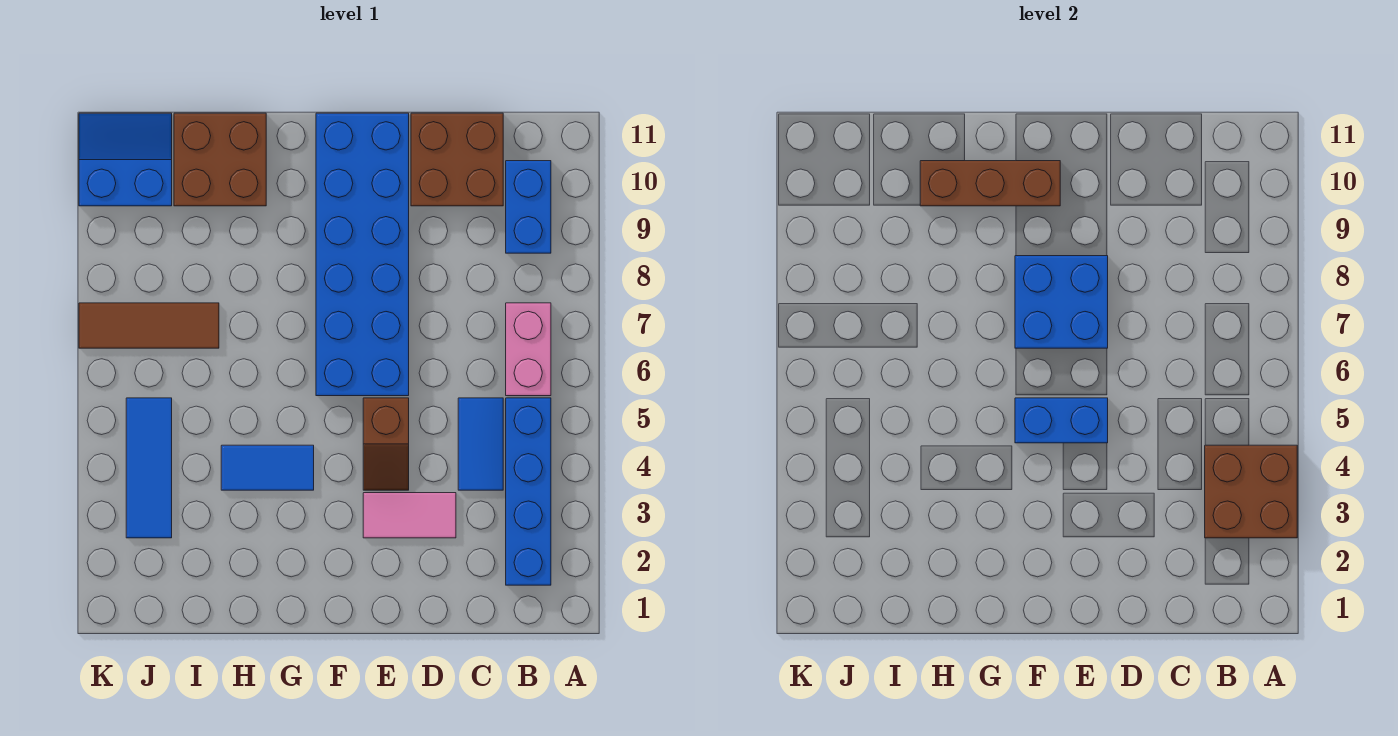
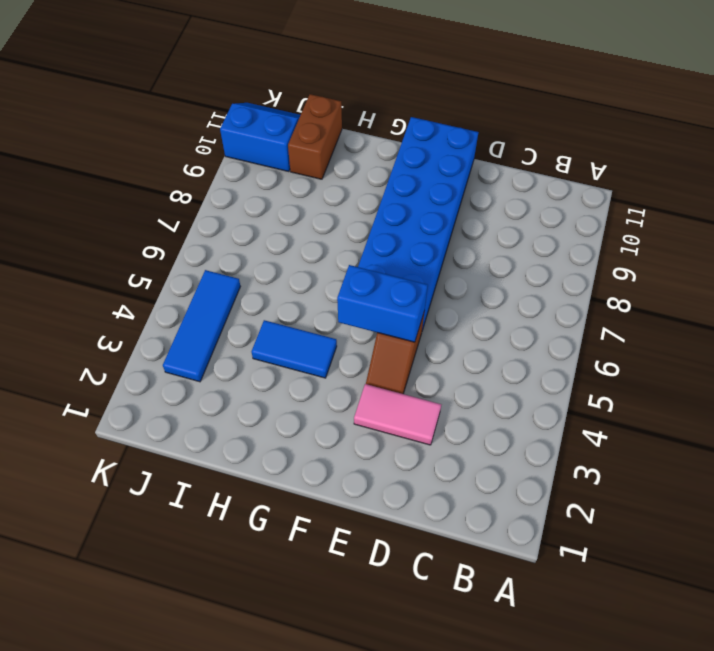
brown 1x2 brick [288,94,342,179] -> brown 2x2 brick [174,113,266,206]
none -> blue 1x4 brick [506,398,551,585]
none -> pink 1x2 brick [506,303,551,396]
none -> blue 1x2 brick [506,161,551,253]

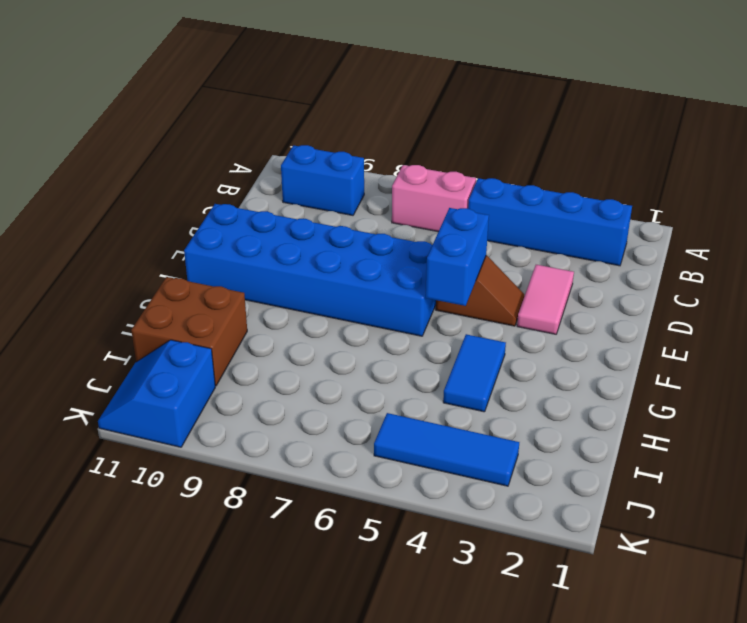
none -> blue 1x2 tile [458,398,503,490]
none -> brown 2x2 brick [411,113,503,206]
none -> brown 1x3 tile [79,303,219,348]

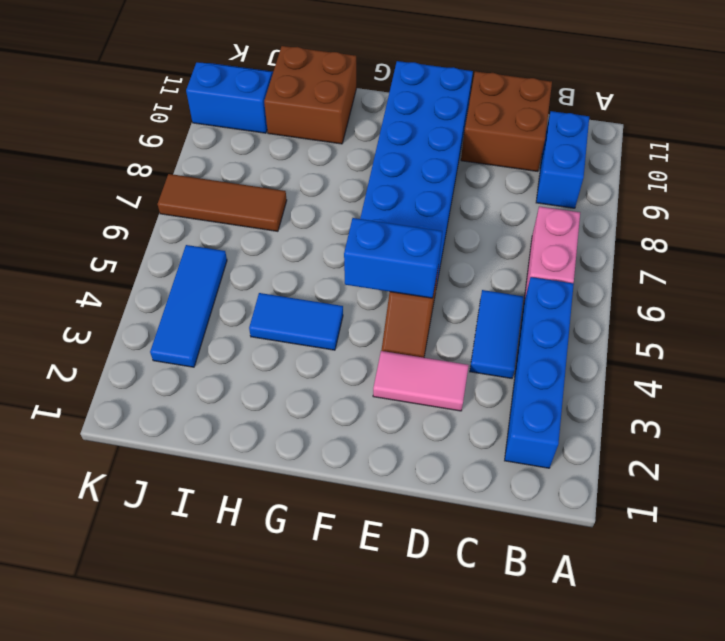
none -> brown 2x2 brick [1205,445,1297,538]
none -> blue 2x2 brick [1015,256,1108,348]
none -> brown 1x3 brick [920,161,1060,206]

